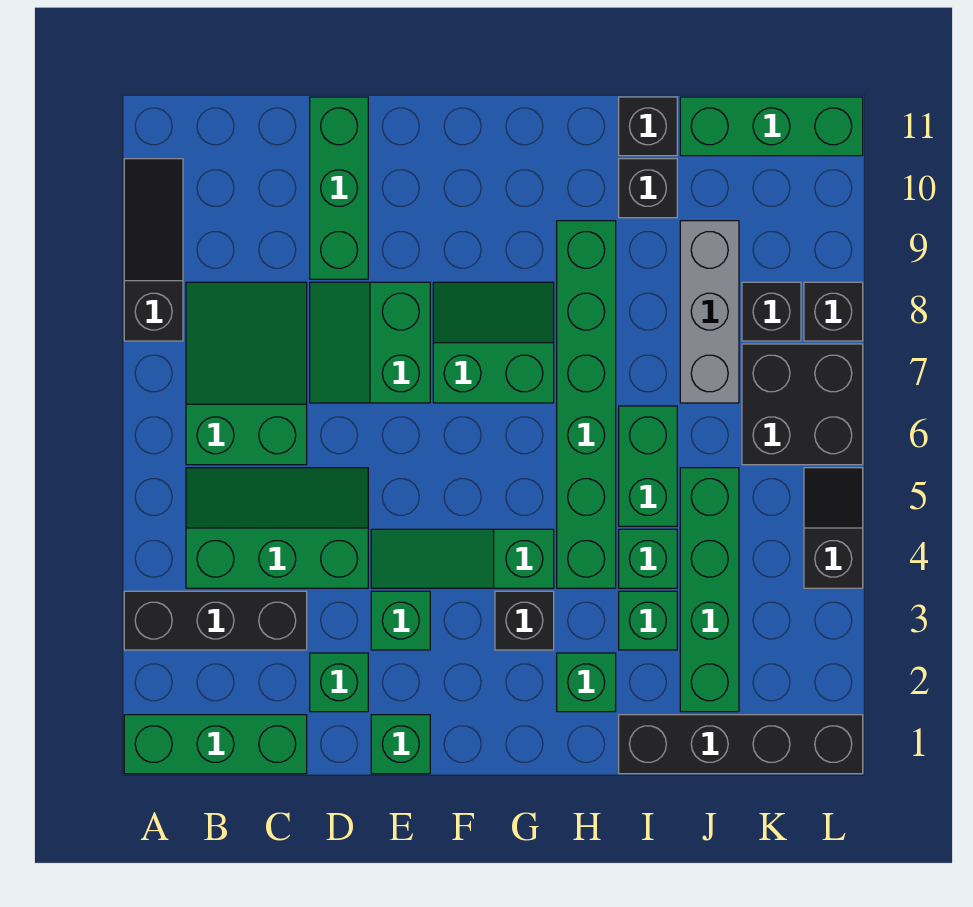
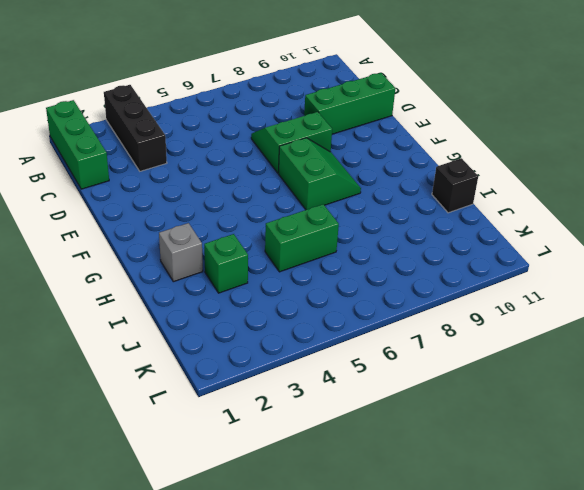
grey 1x1 brick [159,223,203,282] -> green 1x1 brick [557,653,616,712]
none -> black 1x3 slope [124,159,183,341]
none -> green 2x3 slope [186,468,368,588]
none -> green 2x3 slope [186,282,307,465]

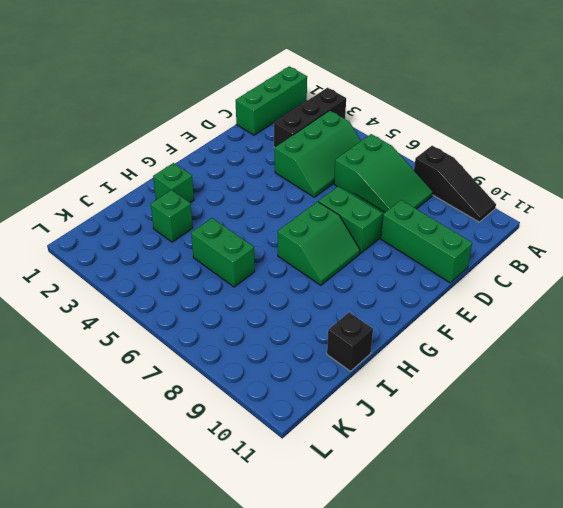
none -> green 1x1 brick [310,653,368,712]
none -> green 1x1 brick [371,715,430,774]
none -> green 1x1 brick [371,591,430,650]

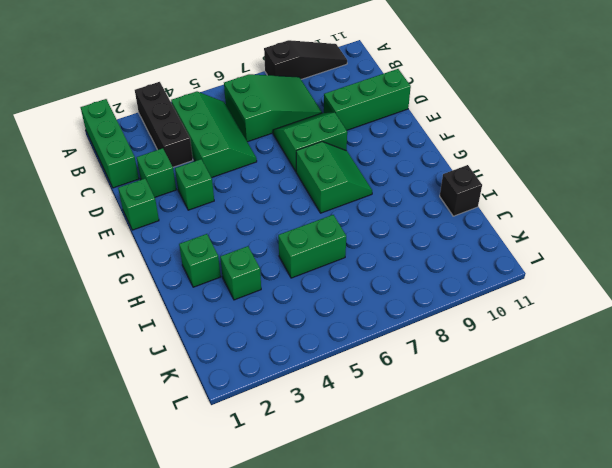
none -> green 1x3 slope [371,529,554,588]
none -> black 1x1 brick [495,591,554,650]
none -> green 1x6 brick [557,221,616,588]

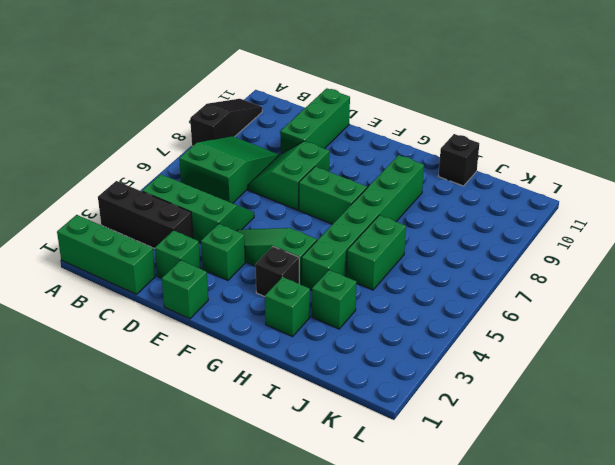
none -> black 1x4 brick [619,715,863,774]
none -> green 1x1 brick [619,529,677,588]
none -> black 1x1 brick [619,159,677,218]

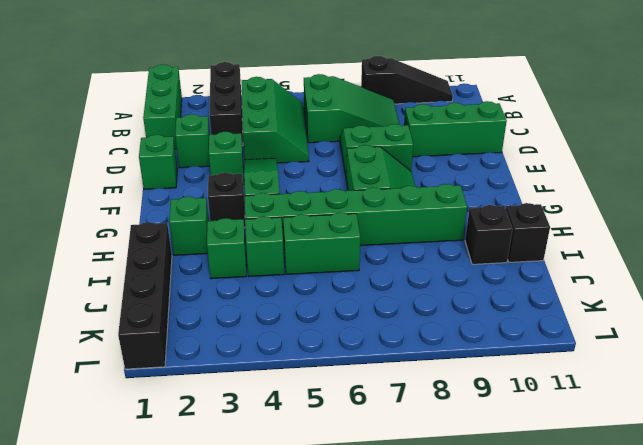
none -> green 1x4 brick [680,468,739,712]
none -> grey 1x3 brick [680,221,739,403]
none -> green 1x3 brick [680,97,863,156]

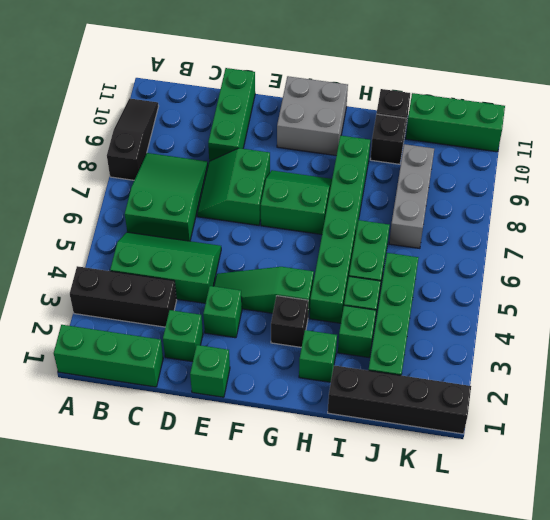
grey 2x2 brick [277,76,348,156] -> none
none -> black 2x2 brick [742,344,863,465]
none -> black 1x1 brick [742,282,801,341]
none -> black 1x2 slope [804,468,863,588]

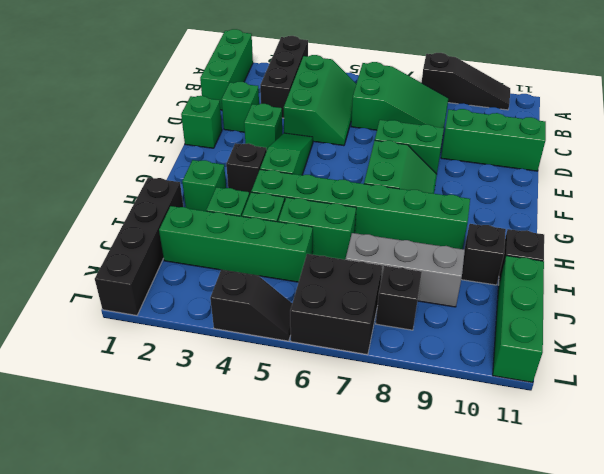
none -> black 1x1 brick [804,282,863,341]

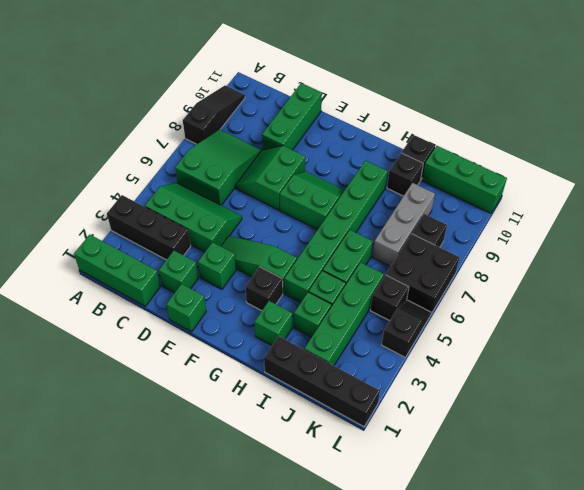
black 1x1 brick [370,275,409,321] -> black 1x1 brick moved to [804,282,863,341]

